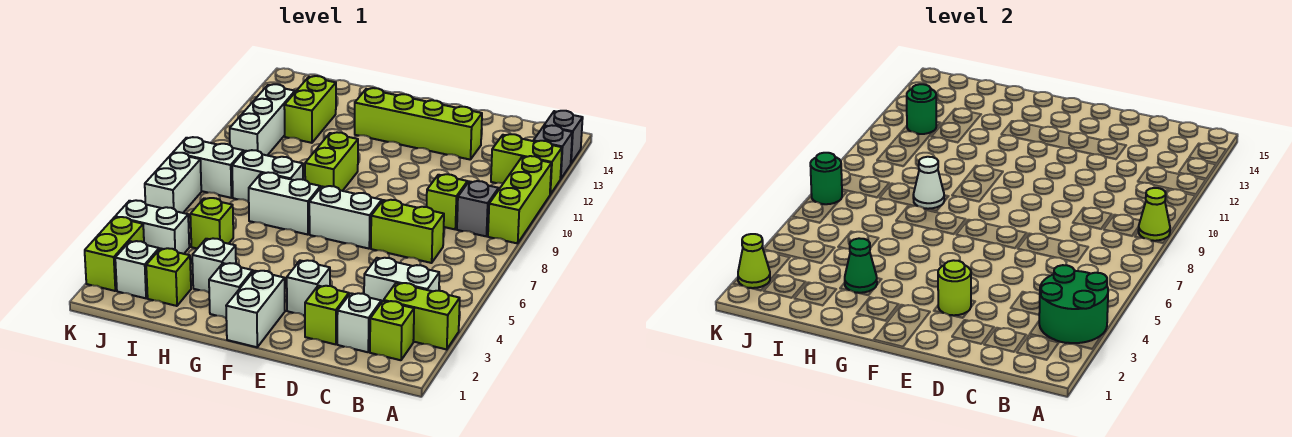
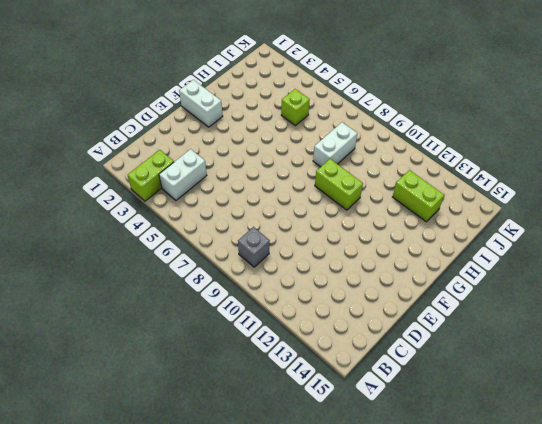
none -> lime 1x3 brick [488,156,551,243]
none -> lime 1x2 brick [491,134,562,194]
none -> grey 1x1 brick [533,125,572,179]
none -> grey 1x1 brick [544,111,583,163]

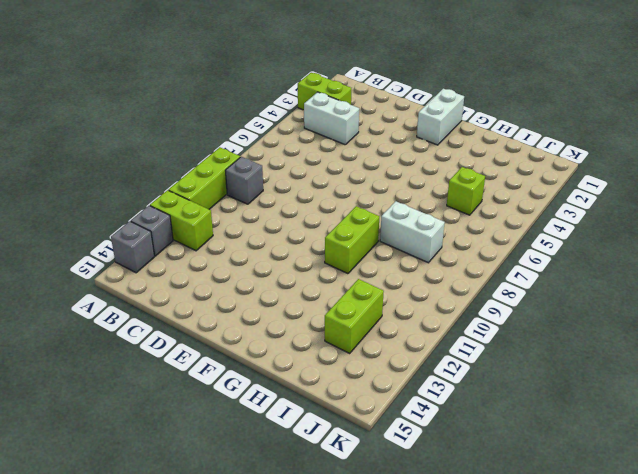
none -> lime 1x1 brick [370,301,414,360]
none -> white 1x1 brick [337,293,381,352]
none -> lime 1x2 brick [371,200,444,263]
none -> lime 1x1 brick [427,174,468,229]

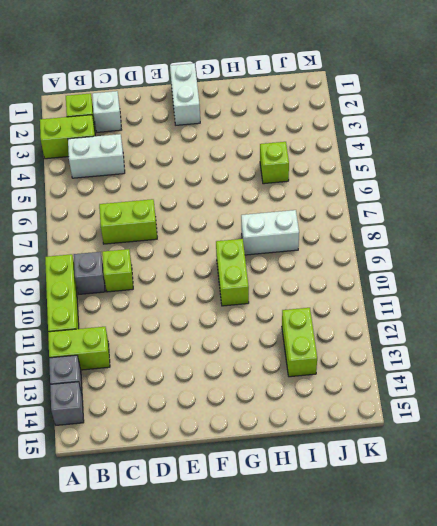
none -> lime 1x1 brick [305,286,349,344]
none -> lime 1x4 brick [355,88,482,160]
none -> white 1x1 brick [287,260,330,315]
none -> white 1x2 brick [309,186,382,249]

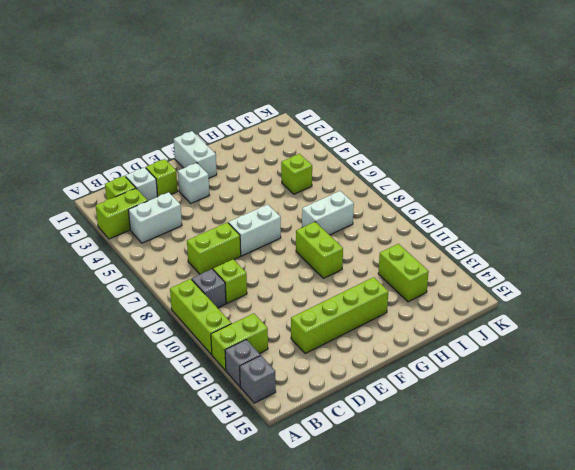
none -> white 1x1 brick [209,263,253,318]
none -> white 1x2 brick [249,172,320,235]
none -> white 1x1 brick [192,238,236,292]
none -> lime 1x1 brick [146,248,191,306]

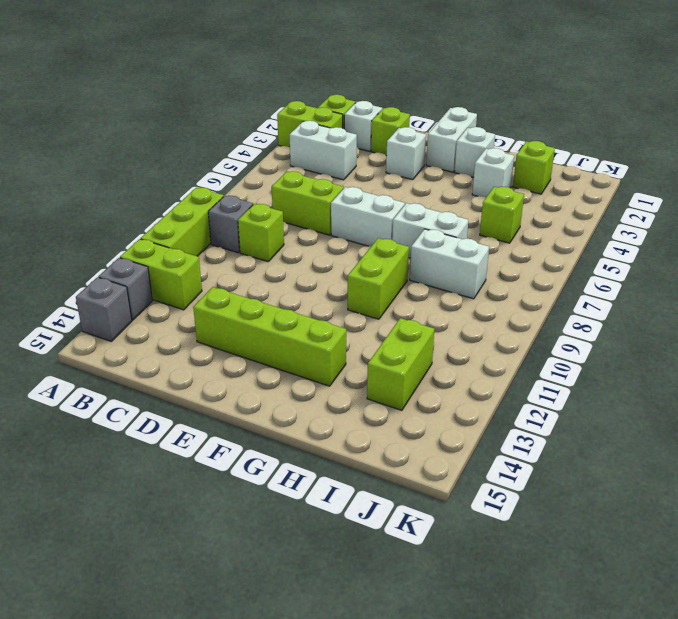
none -> white 1x1 brick [115,241,159,298]
none -> white 1x2 brick [115,200,189,254]
none -> white 1x2 brick [173,137,244,198]
none -> white 1x3 brick [230,84,295,155]

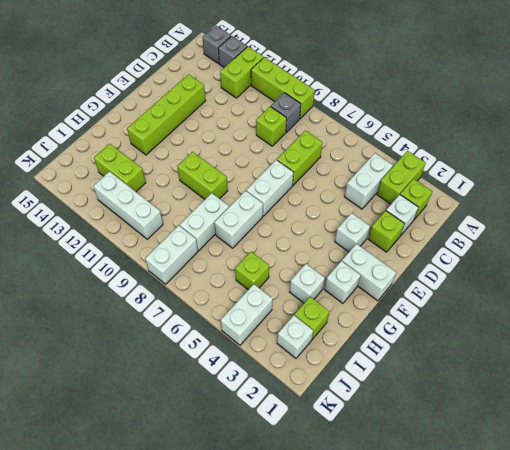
none -> lime 1x2 brick [85,217,144,291]
none -> white 1x2 brick [145,153,201,213]
none -> green 2x2 round brick [1039,265,1108,343]
none -> lime 1x1 cone [1138,188,1170,241]

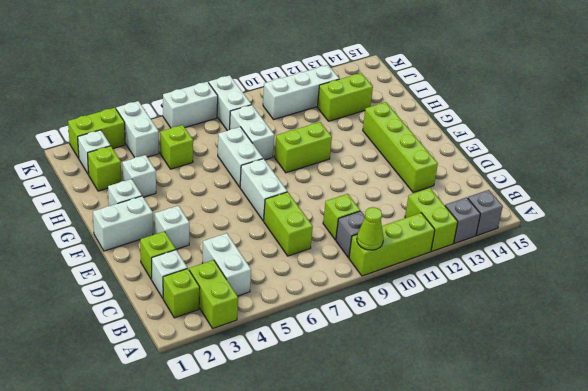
none -> green 2x2 round brick [1039,265,1108,343]
none -> lime 1x1 round brick [938,260,971,316]
none -> green 1x1 cone [845,238,877,293]
none -> white 1x1 cone [913,157,944,209]

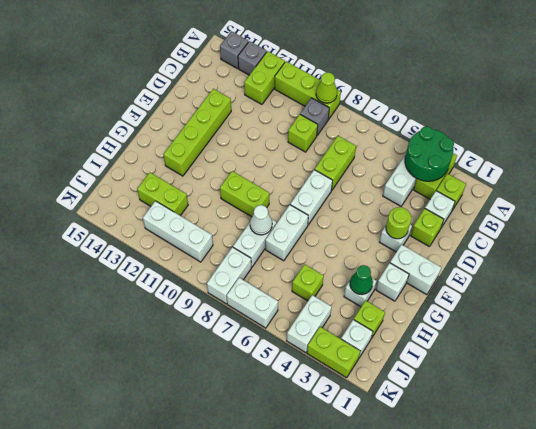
none -> green 1x1 round brick [907,84,936,134]
none -> lime 1x1 cone [738,234,770,288]
none -> green 1x1 round brick [810,153,842,204]

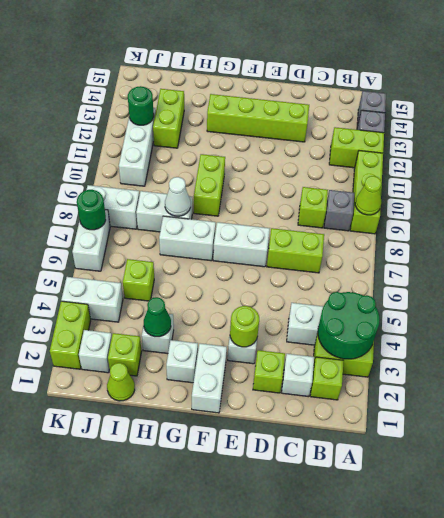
lime 1x1 cone [107,363,135,401] -> lime 1x1 cone moved to [738,234,770,288]

